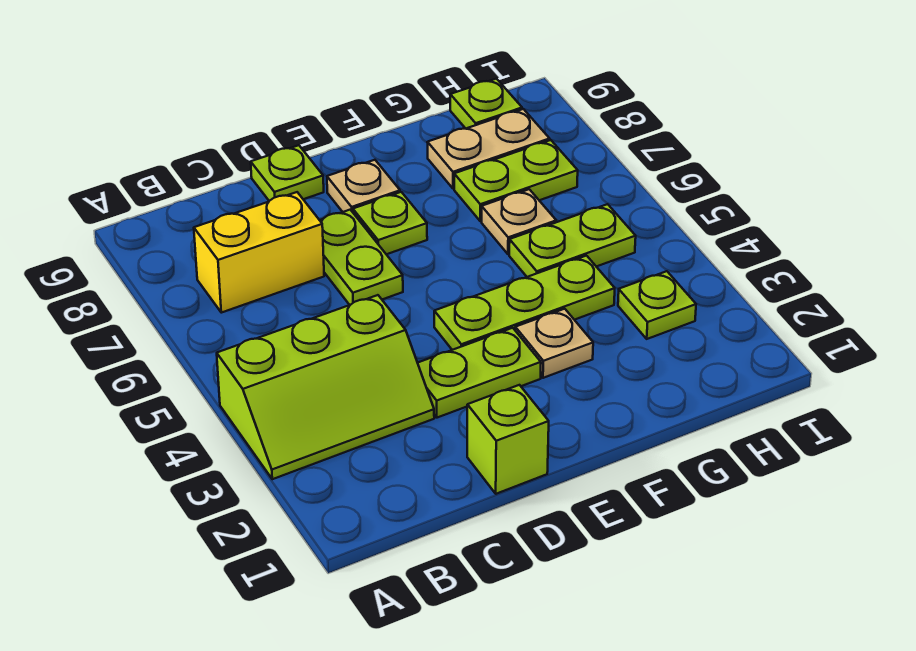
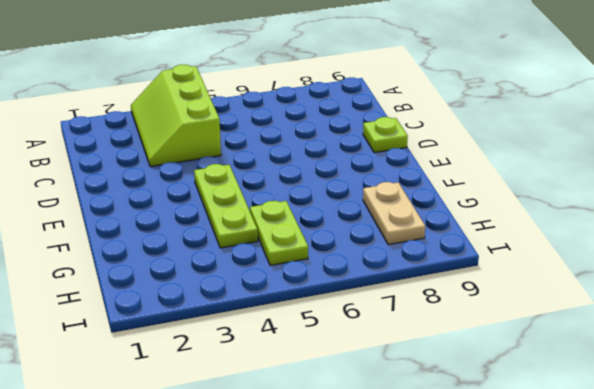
none -> yellow 1x2 brick [194,192,324,313]
none -> lime 1x1 brick [467,385,549,494]
none -> lime 1x2 plate [418,328,541,418]

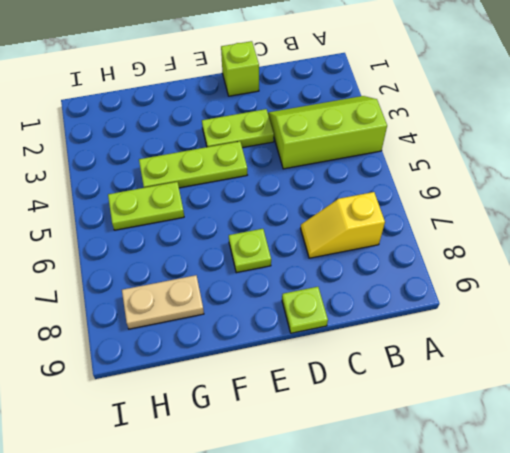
yellow 1x2 slope [300,192,385,258] -> yellow 1x2 brick [194,192,324,313]
none -> lime 1x2 plate [320,210,403,305]
none -> tan 1x1 plate [327,160,400,212]
none -> tan 1x1 plate [515,309,593,378]

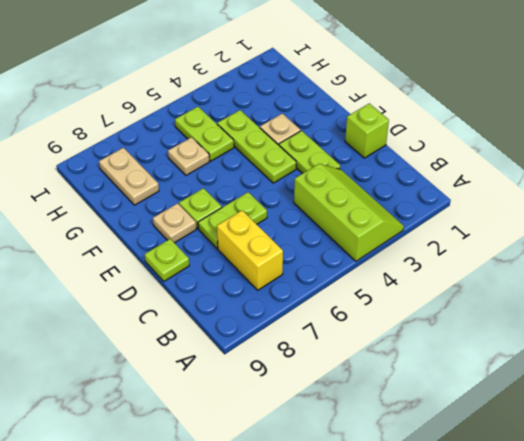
none -> lime 1x2 plate [454,140,578,221]
none -> lime 1x1 plate [618,271,696,339]
none -> lime 1x1 plate [450,79,522,128]

